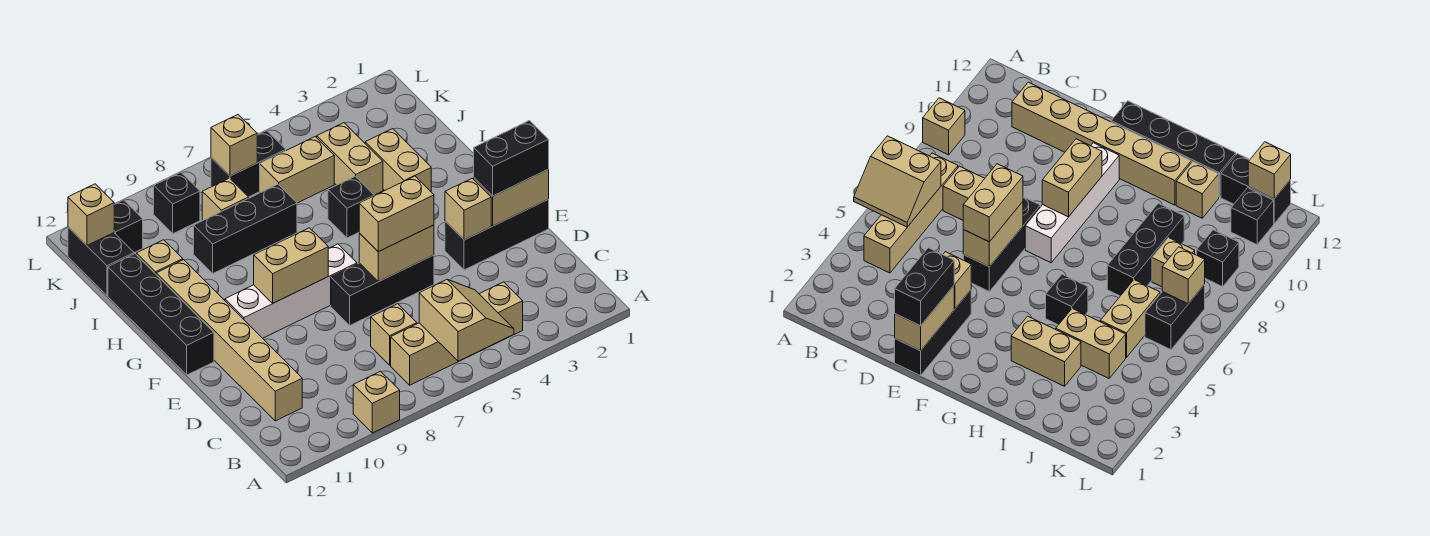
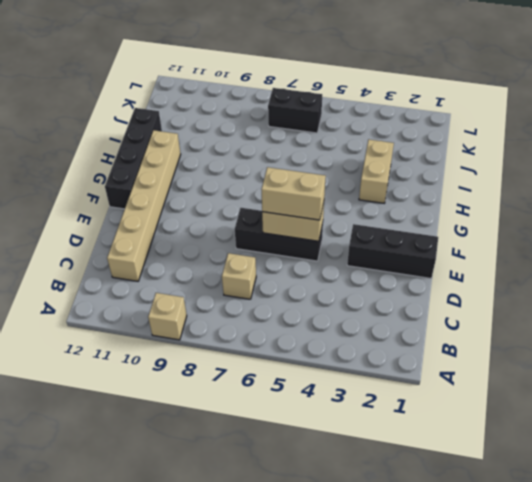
none -> tan 1x4 brick [391,282,523,385]
none -> white 1x4 brick [225,244,357,338]
none -> black 1x1 brick [328,176,374,238]

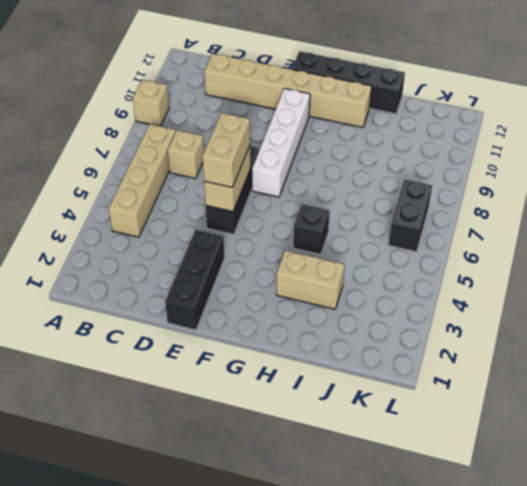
none -> tan 1x2 brick [317,123,383,195]
none -> black 1x3 brick [194,184,297,273]
none -> tan 1x1 brick [136,240,183,274]

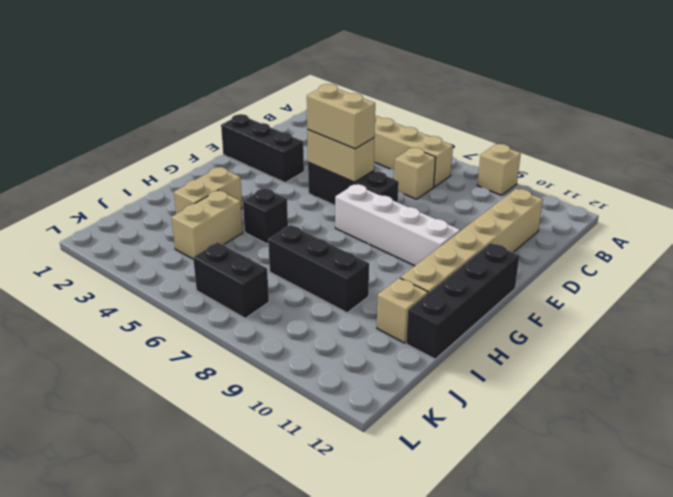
none -> tan 1x2 brick [260,137,334,203]
none -> tan 1x1 brick [202,178,249,221]
none -> black 1x2 brick [68,227,134,295]

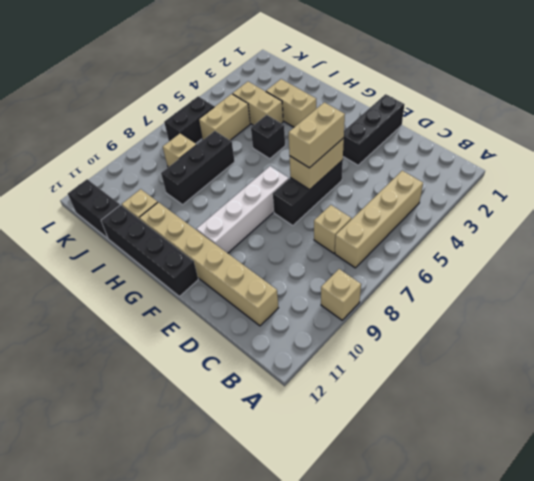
none -> black 1x1 brick [154,172,200,234]
none -> black 1x1 brick [114,200,143,253]
none -> tan 2x2 slope [419,280,514,361]

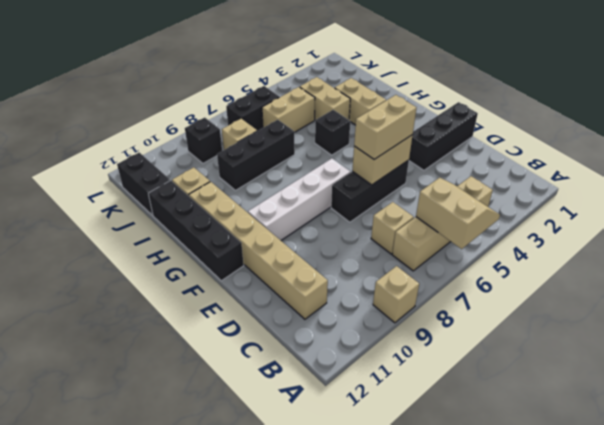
none -> black 1x1 brick [114,200,143,253]
none -> tan 1x2 brick [474,170,549,226]
none -> tan 1x1 brick [445,178,491,240]

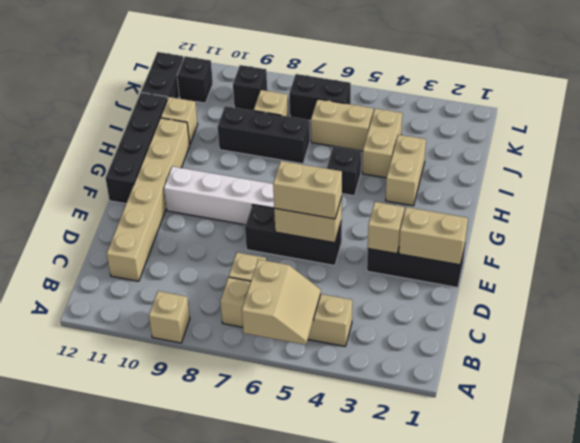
none -> tan 1x2 brick [254,228,328,303]
none -> tan 1x1 brick [211,115,257,176]
none -> tan 1x1 brick [68,184,114,245]

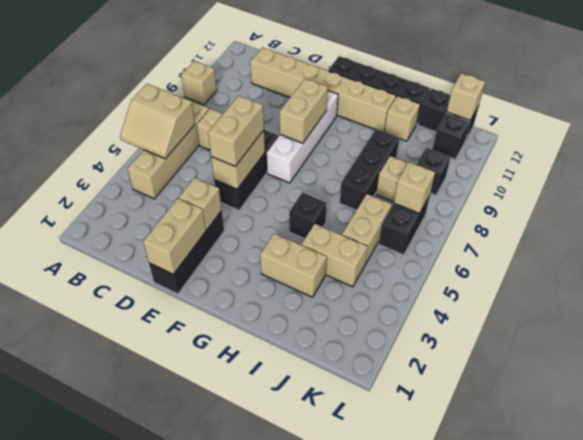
none -> black 1x2 brick [474,121,549,196]

